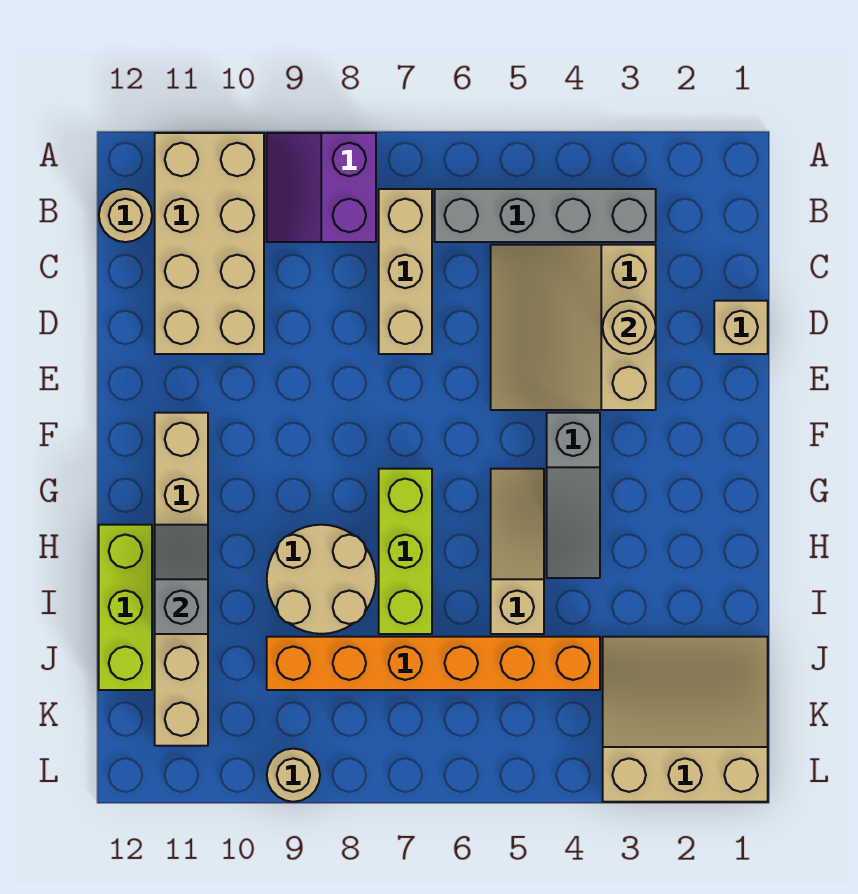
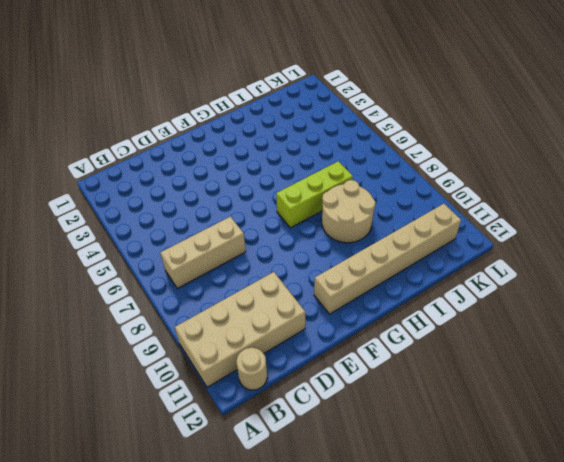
none -> purple 2x2 slope [267,133,376,242]
none -> grey 1x4 brick [435,189,656,242]
none -> tan 3x3 slope [491,245,656,410]

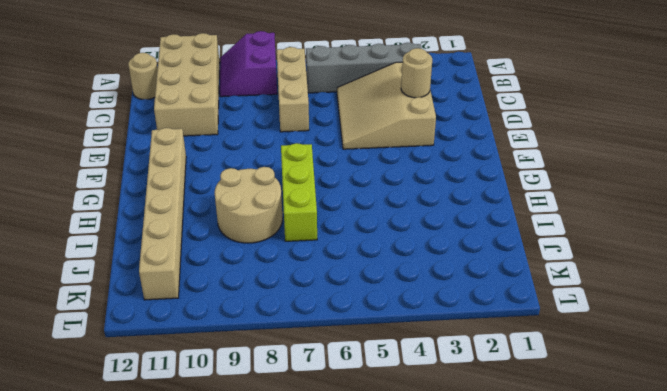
none -> tan 1x1 brick [714,301,768,354]
none -> grey 1x3 slope [547,413,600,578]
none -> tan 1x3 slope [491,469,544,634]

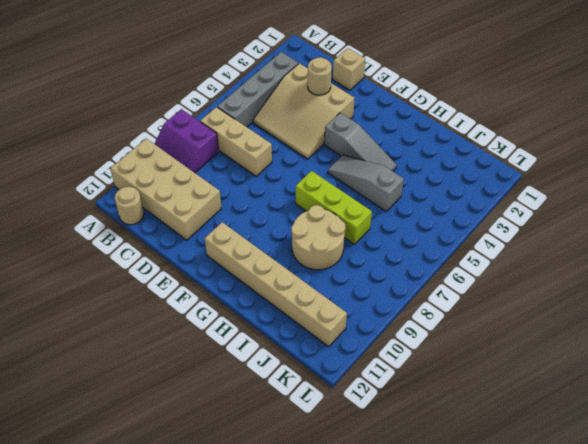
grey 1x3 slope [328,155,404,212] -> tan 1x3 slope [491,469,544,634]
none -> lime 1x3 brick [99,525,152,690]
none -> tan 3x3 slope [603,637,768,802]
none -> orange 1x6 brick [267,637,600,690]

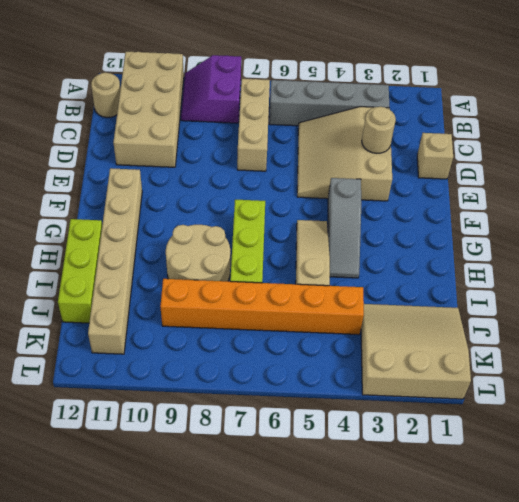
none -> tan 1x1 round brick [267,749,320,802]
none -> grey 1x2 slope [155,525,208,634]

